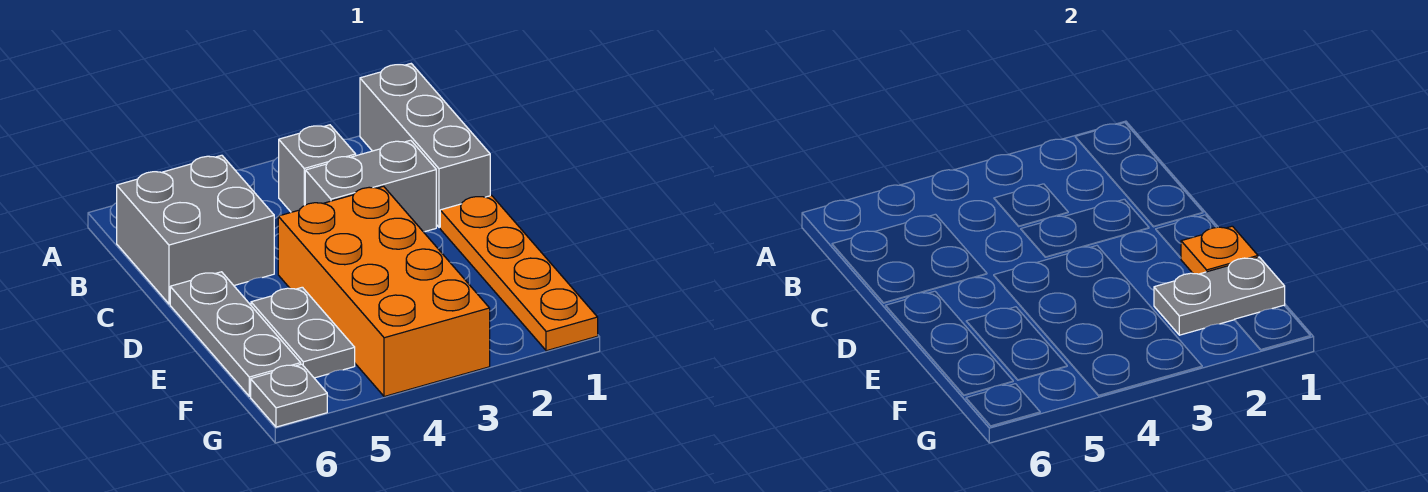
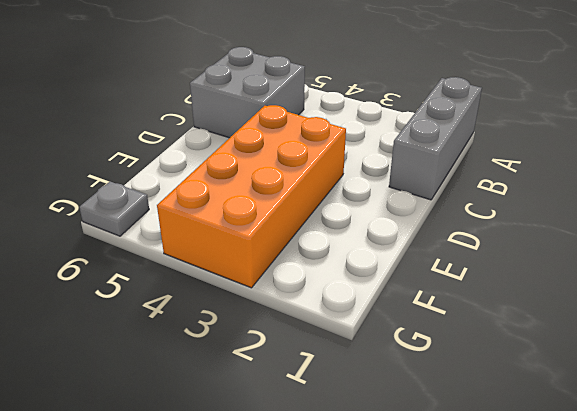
none -> grey 1x1 brick [279,125,356,212]
none -> grey 1x2 brick [305,140,436,232]

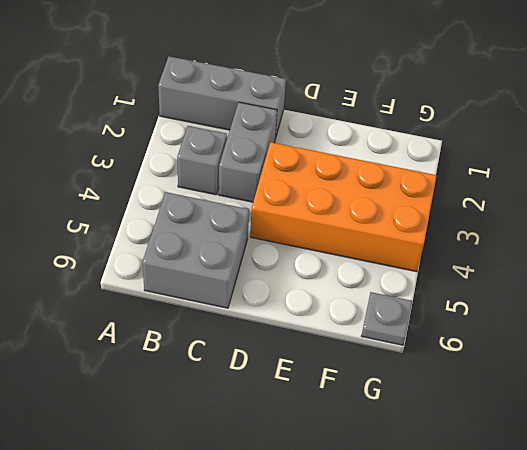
none -> orange 1x4 plate [440,196,598,351]
none -> grey 1x3 plate [170,272,301,396]

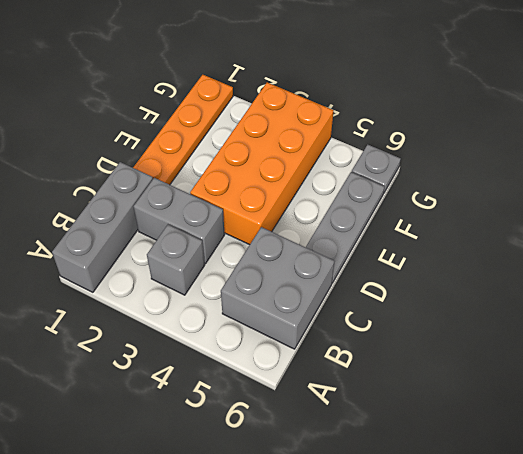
none -> grey 1x2 plate [251,287,355,378]
none -> orange 1x1 plate [1181,226,1258,274]

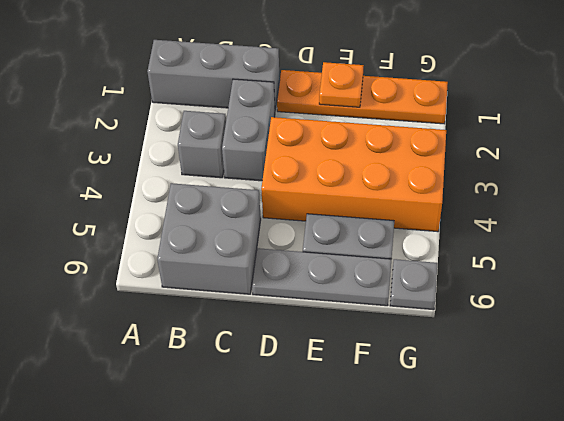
none -> grey 1x2 plate [1154,257,1285,335]

